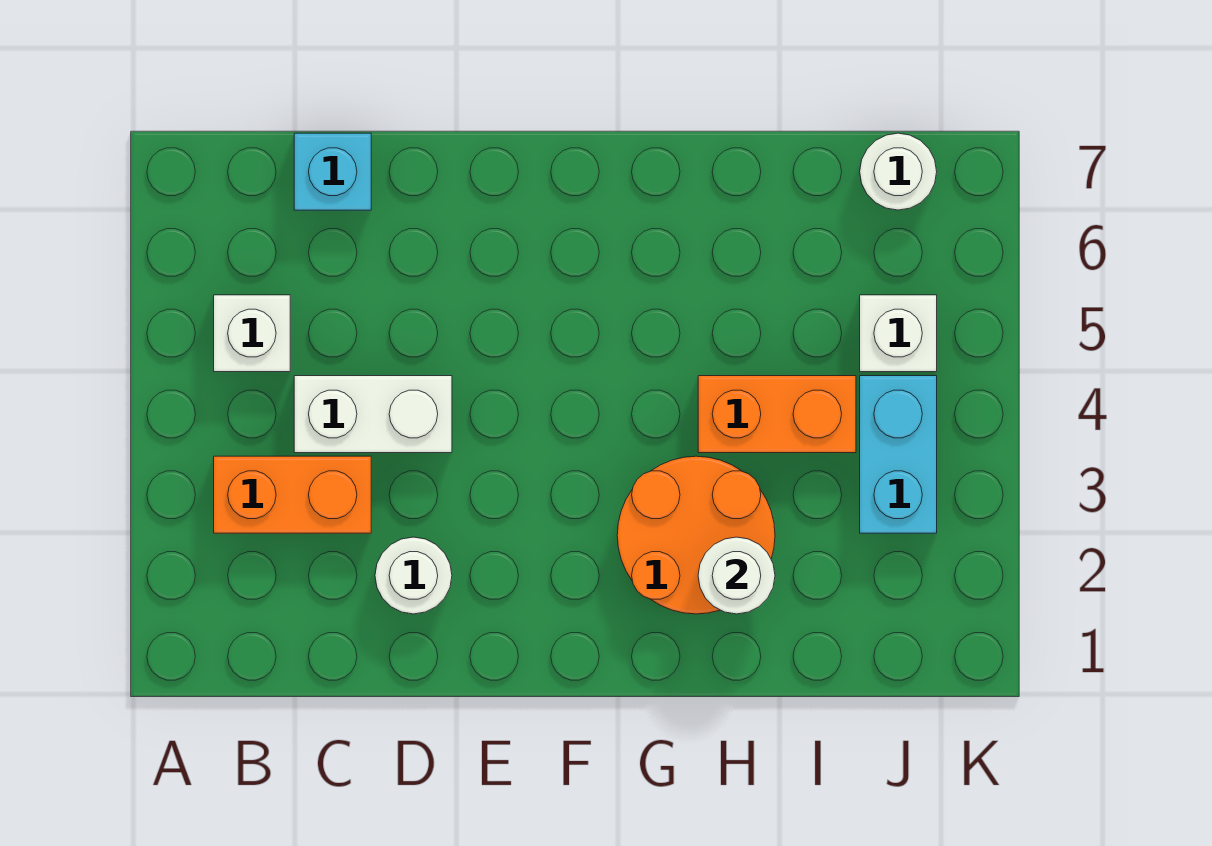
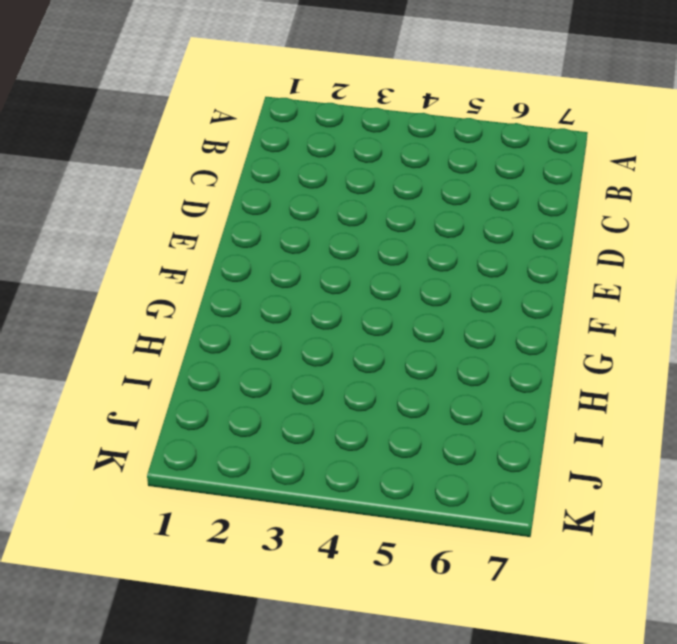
none -> orange 1x2 brick [214,456,371,533]
none -> white 1x1 brick [214,295,290,372]

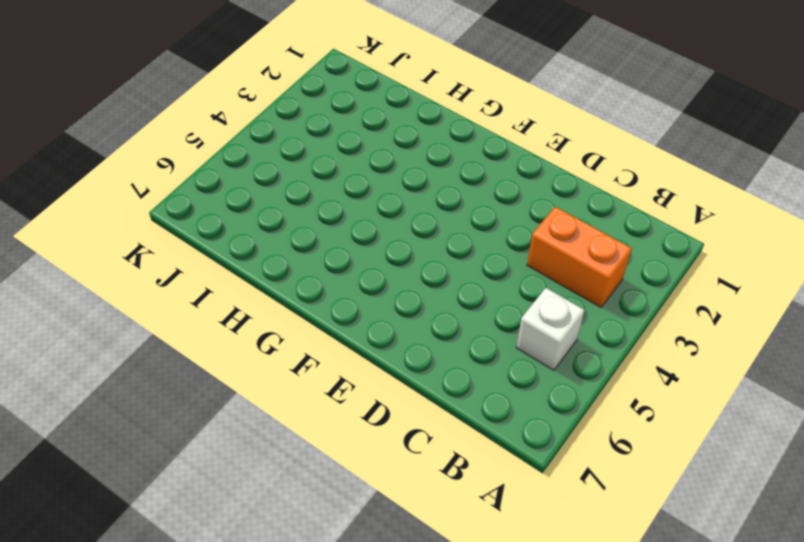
none -> white 1x2 brick [294,376,452,453]
none -> cyan 1x1 brick [294,133,371,210]

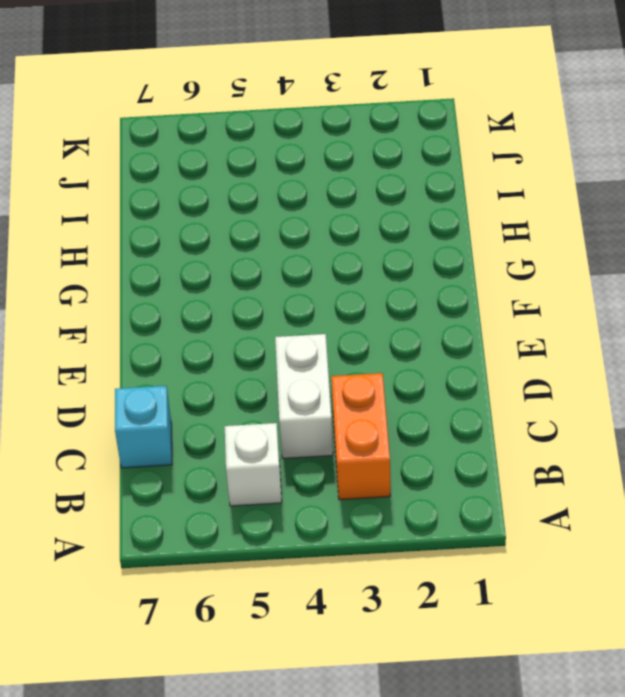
none -> white 1x1 round brick [375,537,452,614]
none -> orange 2x2 round brick [617,456,775,614]

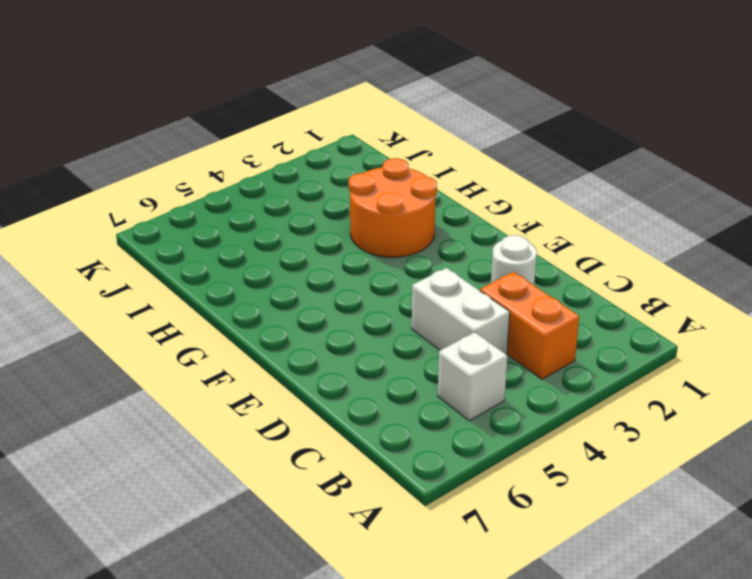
none -> cyan 1x1 brick [294,133,371,210]
none -> orange 1x2 brick [698,376,856,453]

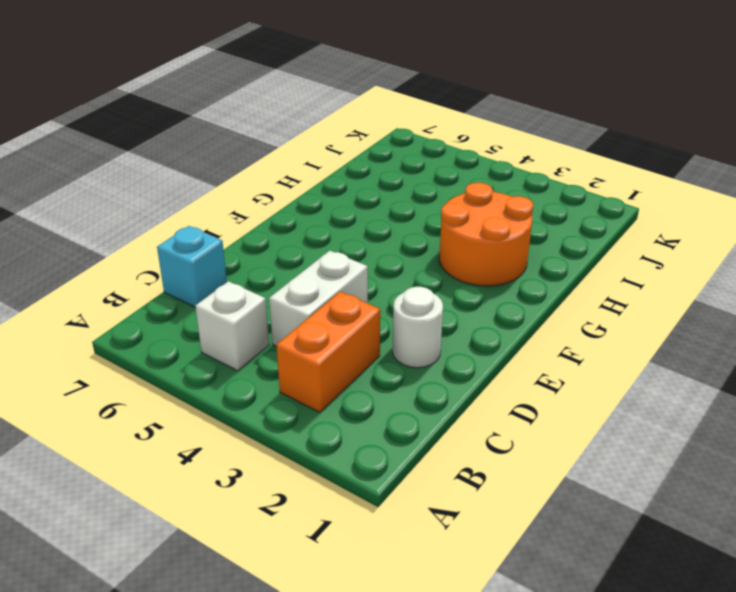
none -> orange 1x2 brick [698,376,856,453]
none -> cyan 1x2 brick [860,376,937,533]

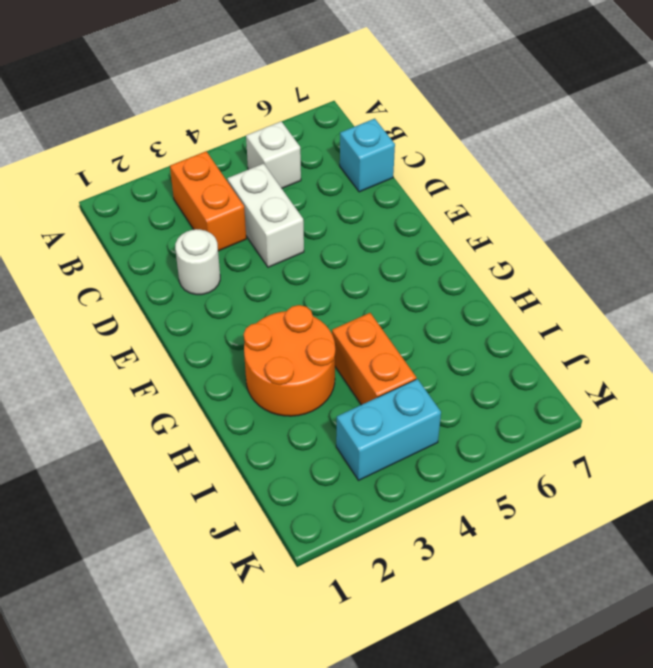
none -> white 1x1 brick [860,295,937,372]
none -> white 1x1 round brick [860,133,937,210]

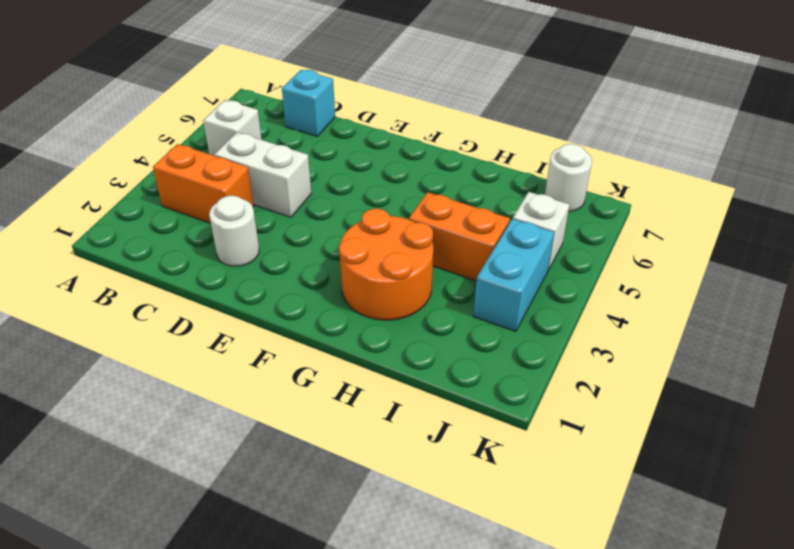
none -> white 1x1 round brick [698,537,775,614]

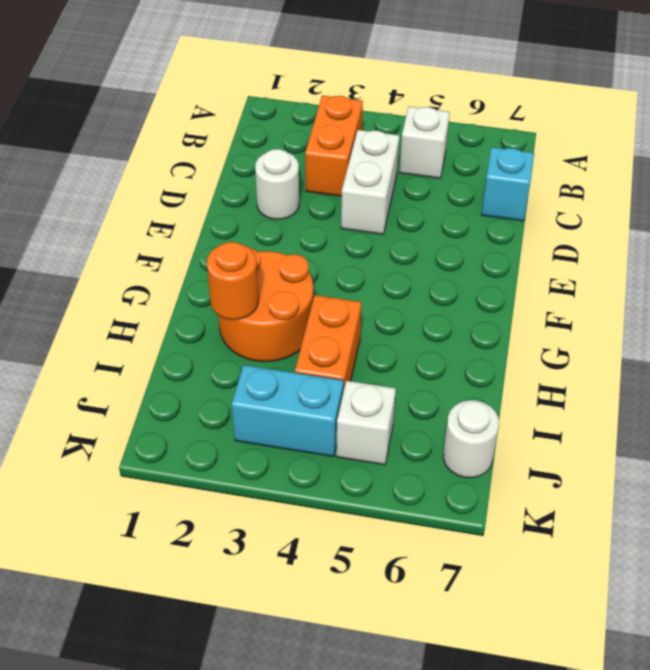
orange 1x1 round brick [207,242,259,320] -> white 1x1 round brick [698,537,775,614]

